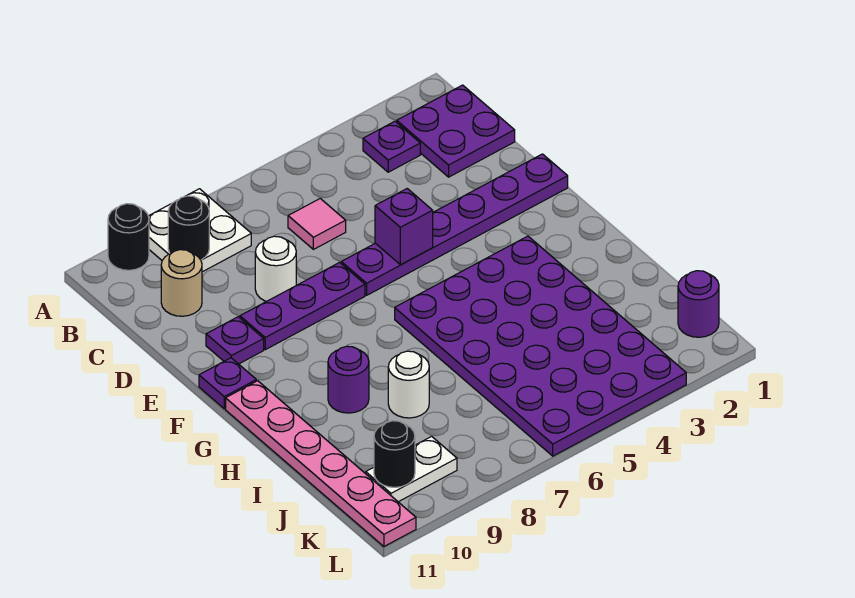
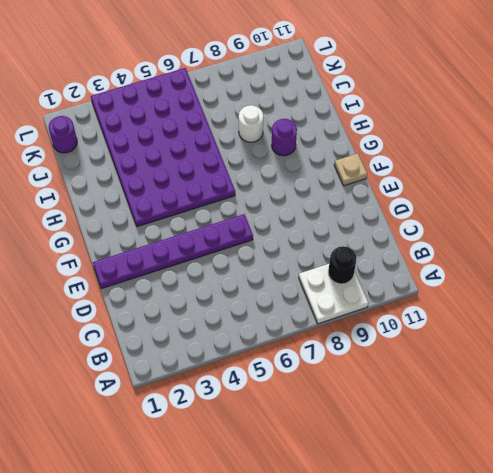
tan 1x1 plate [334,154,367,186] -> purple 1x1 plate [199,358,256,409]
none -> black 1x1 round brick [108,204,149,270]
none -> purple 2x2 plate [397,85,515,177]
none -> purple 1x1 plate [363,121,420,172]

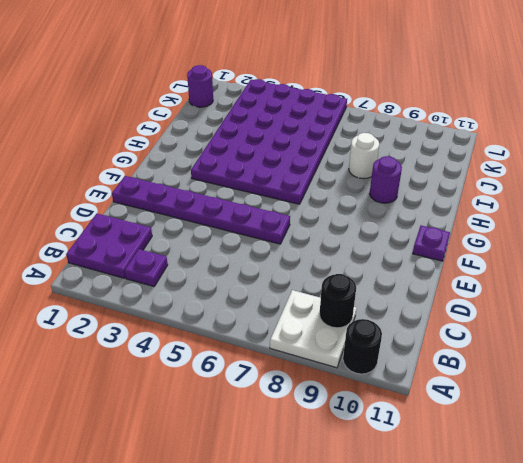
none -> pink 1x1 tile [288,199,346,249]
none -> tan 1x1 round brick [161,250,202,316]
none -> white 1x1 round brick [255,236,296,301]

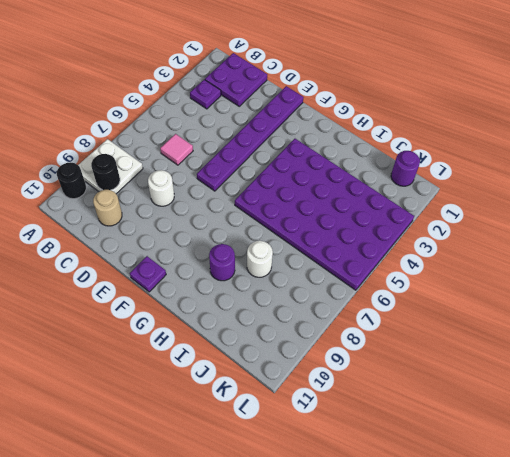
none -> purple 1x3 plate [240,262,365,350]
none -> purple 1x1 plate [206,317,264,364]
none -> pink 1x6 plate [226,381,416,546]

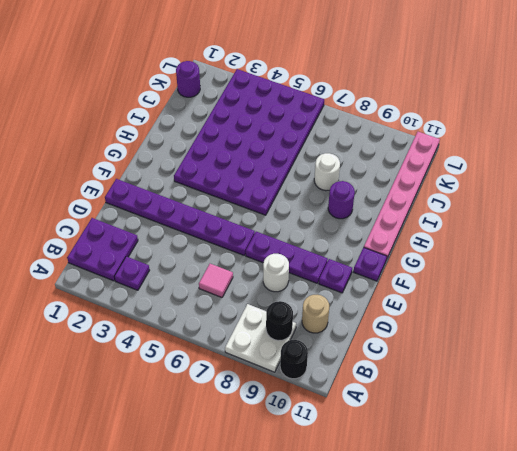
none -> white 1x2 plate [366,436,457,502]
none -> purple 1x1 brick [375,189,433,265]
none -> black 1x1 round brick [374,421,415,487]

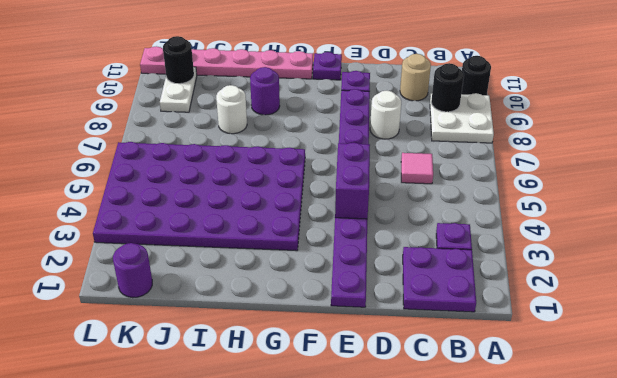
purple 1x2 brick [335,143,370,219] -> purple 1x1 brick [375,189,433,265]

